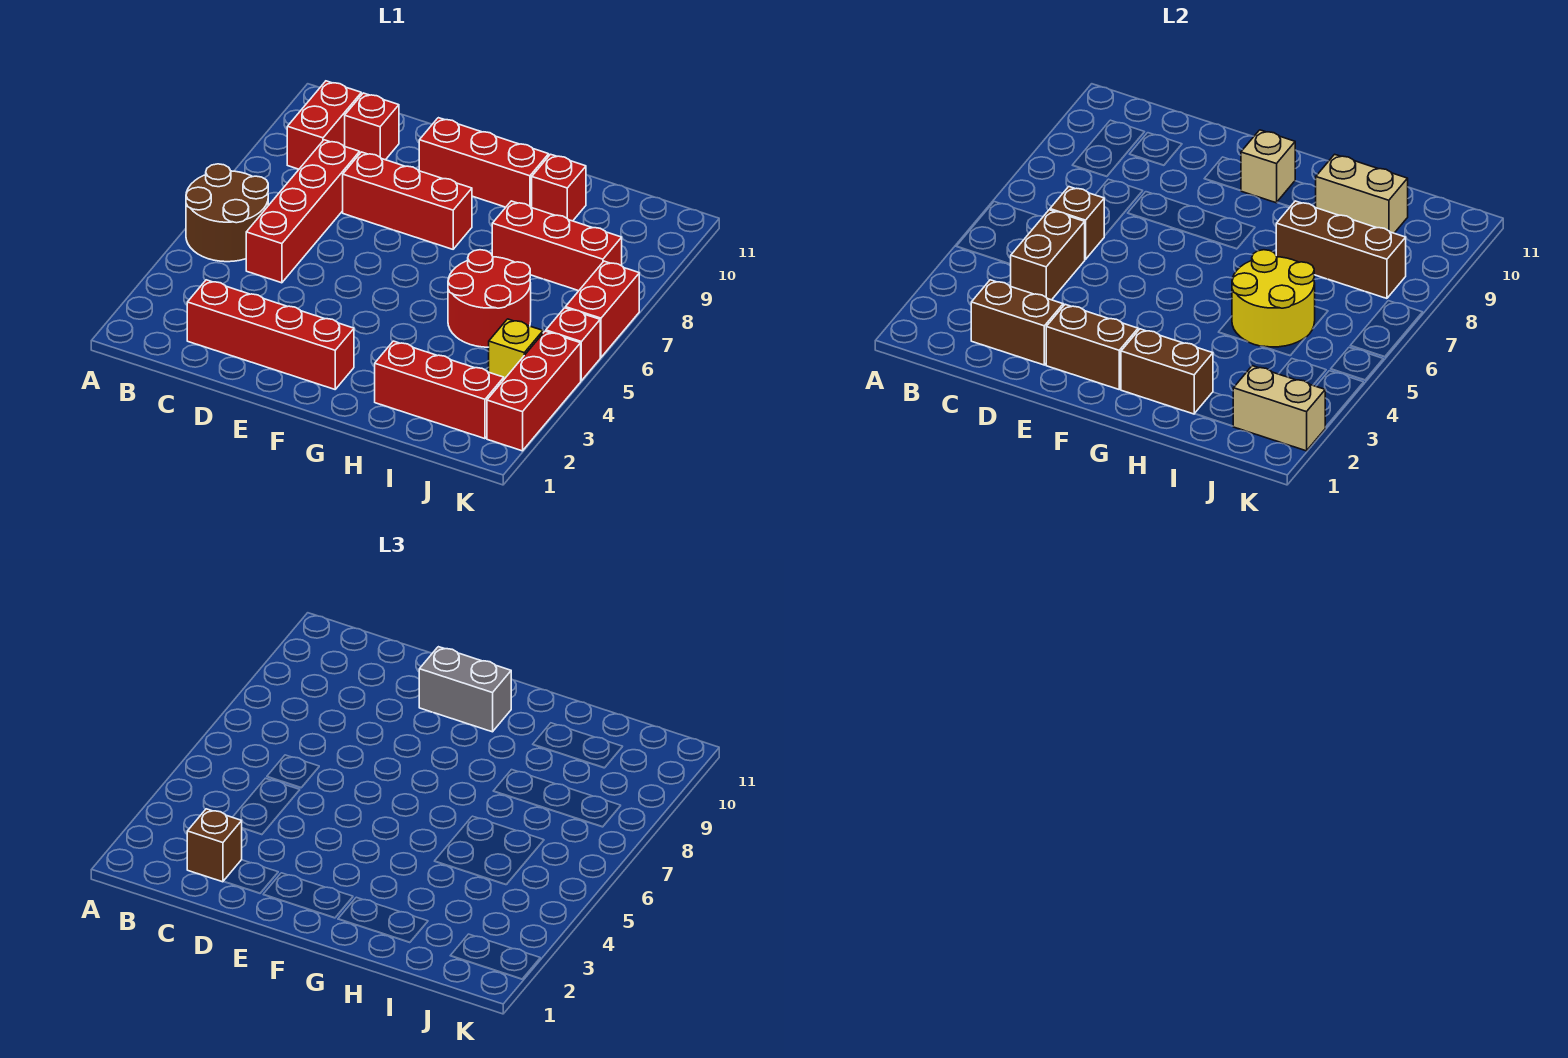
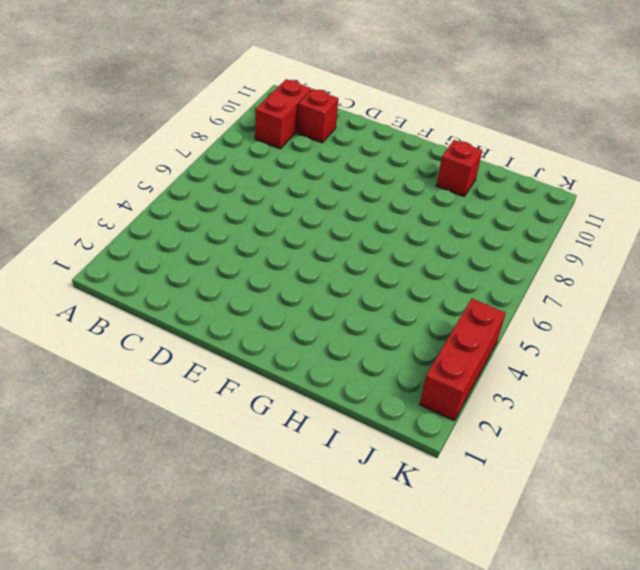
none -> brown 2x2 round brick [186,164,268,262]
none -> red 1x4 brick [187,280,354,389]
none -> red 1x4 brick [246,140,360,283]

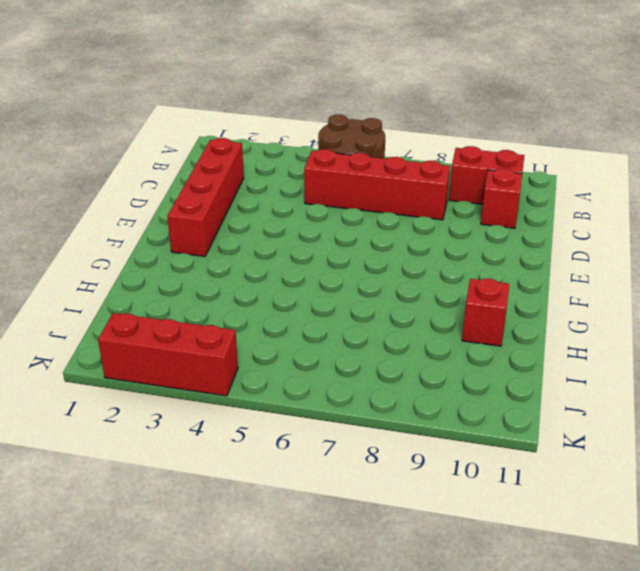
none -> red 1x3 brick [343,152,472,249]
none -> red 1x3 brick [419,118,549,208]
none -> red 1x3 brick [375,341,504,439]

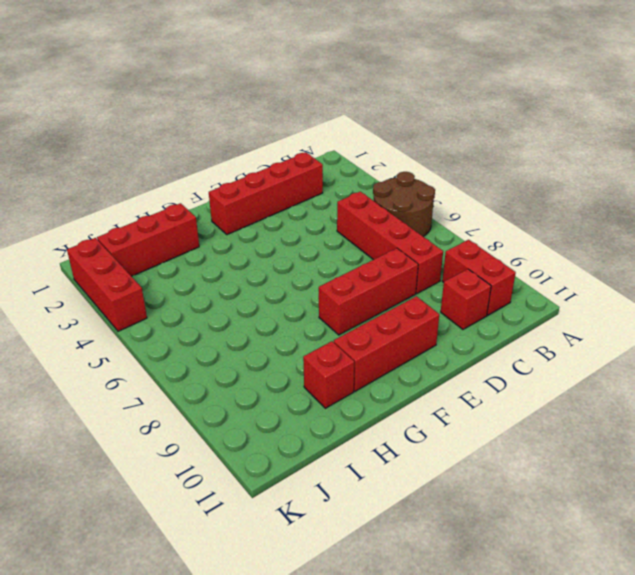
none -> red 2x2 round brick [448,250,531,347]
none -> red 1x3 brick [492,201,622,291]
none -> yellow 1x1 brick [489,319,543,379]

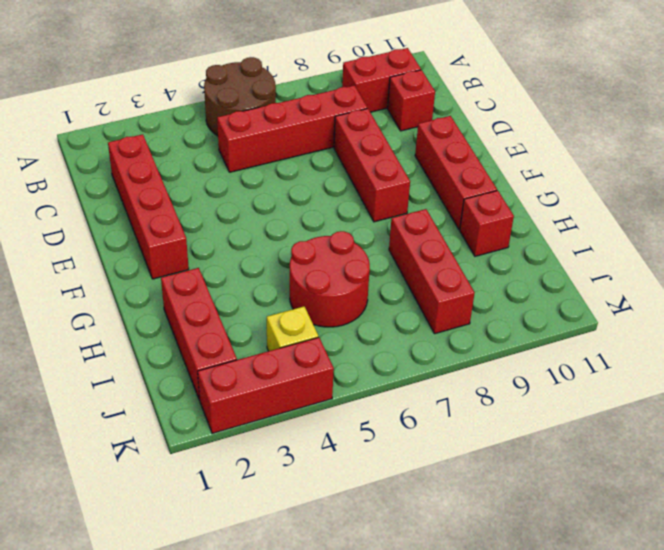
none -> red 1x1 brick [546,308,600,381]
none -> red 1x2 brick [565,261,639,357]
none -> brown 1x2 brick [971,280,1063,365]

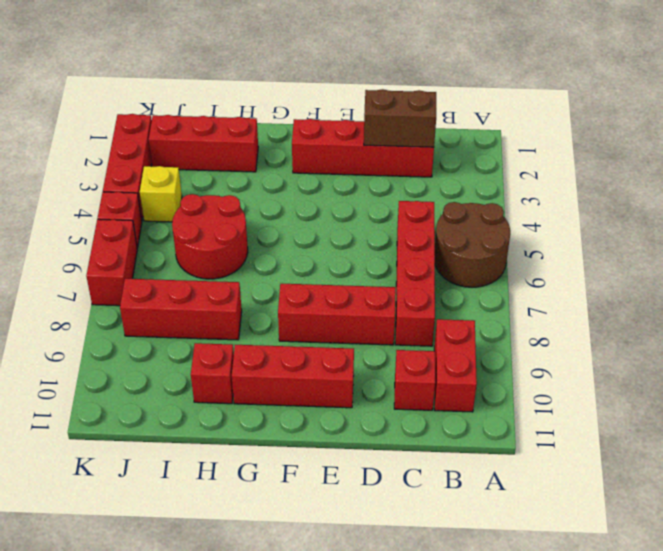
none -> brown 1x2 brick [1011,210,1085,300]
none -> brown 1x1 brick [1050,187,1104,259]
none -> brown 1x2 brick [1046,304,1138,389]

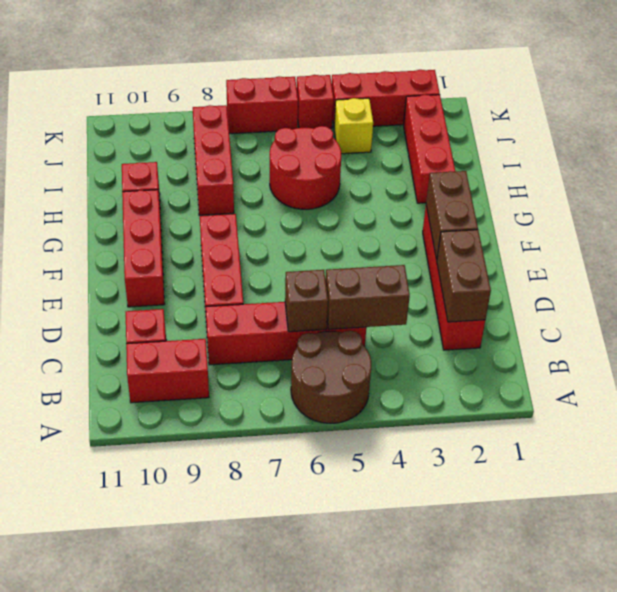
none -> tan 1x1 brick [1241,130,1295,203]
none -> brown 1x2 brick [1121,329,1213,414]
none -> yellow 2x2 round brick [1232,250,1315,347]

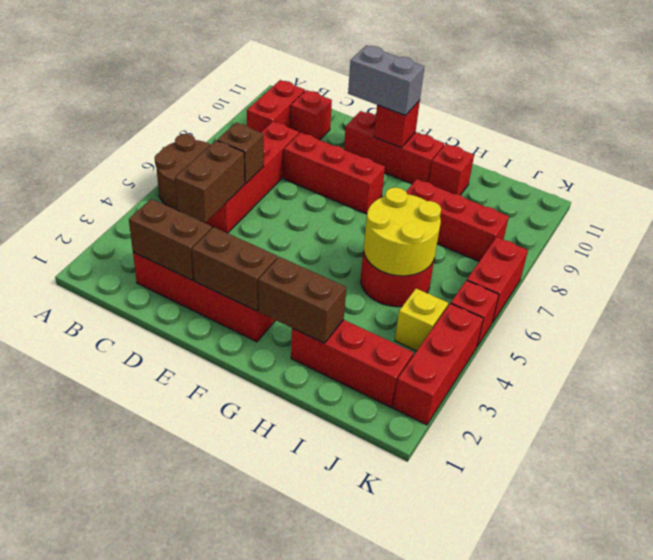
red 1x1 brick [374,100,420,148] -> tan 1x1 brick [1241,130,1295,203]
none -> brown 1x3 brick [1276,201,1406,298]
none -> tan 1x2 brick [1316,154,1408,233]
none -> tan 1x2 brick [1233,366,1325,451]

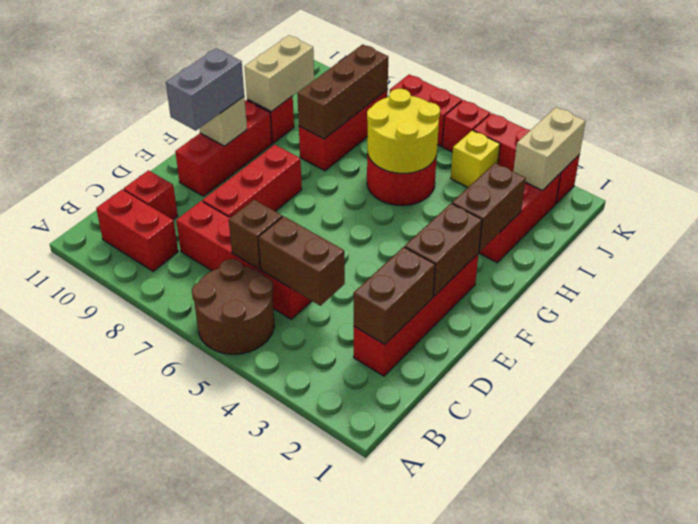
none -> brown 1x1 brick [187,809,242,882]

